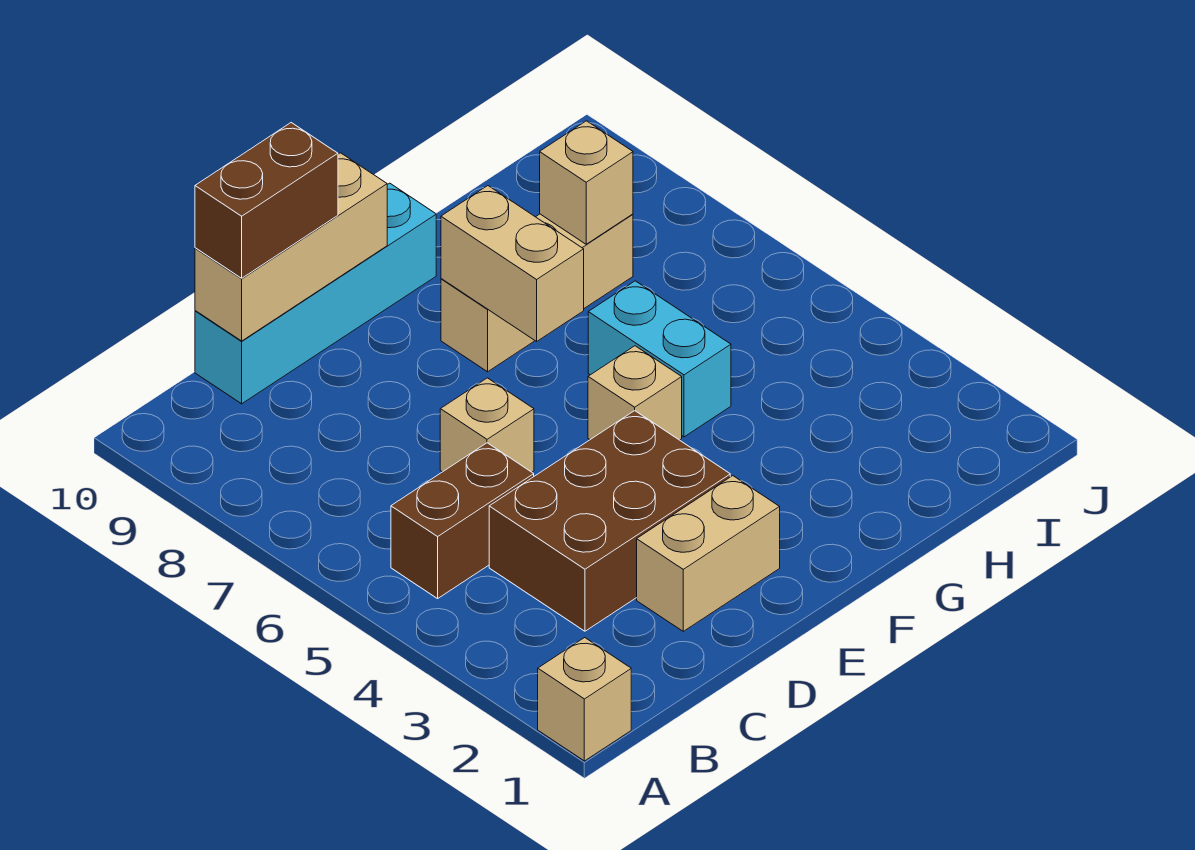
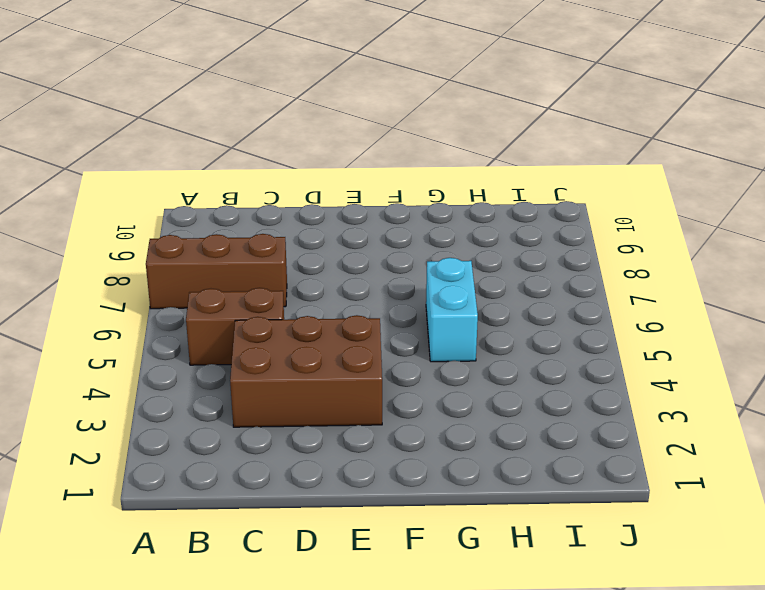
brown 1x3 brick [146,234,287,309] -> none
none -> tan 1x1 brick [538,638,631,761]
none -> cyan 1x4 brick [195,183,436,404]
none -> tan 1x2 brick [637,476,780,631]

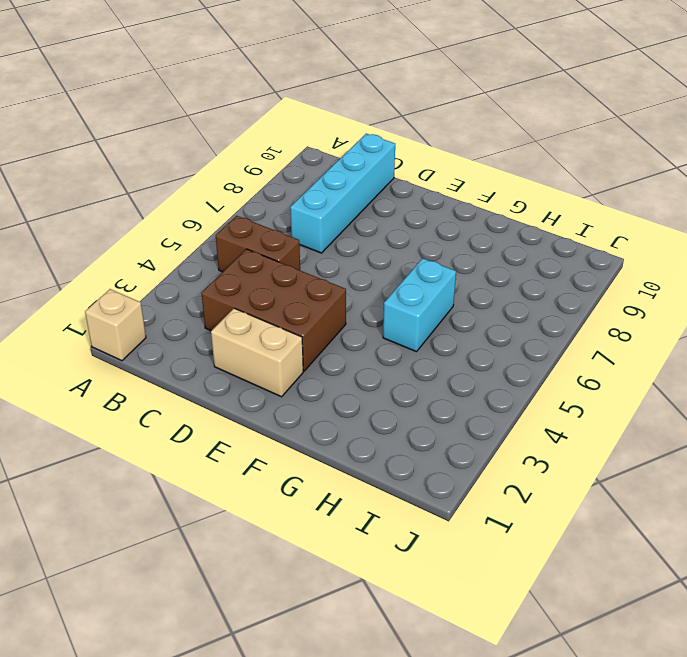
cyan 1x4 brick [290,134,395,253] -> cyan 1x4 brick turned to [195,183,436,404]
none -> tan 1x1 brick [440,378,534,472]
none -> tan 1x1 brick [588,346,682,440]
none -> tan 1x3 brick [441,214,633,372]

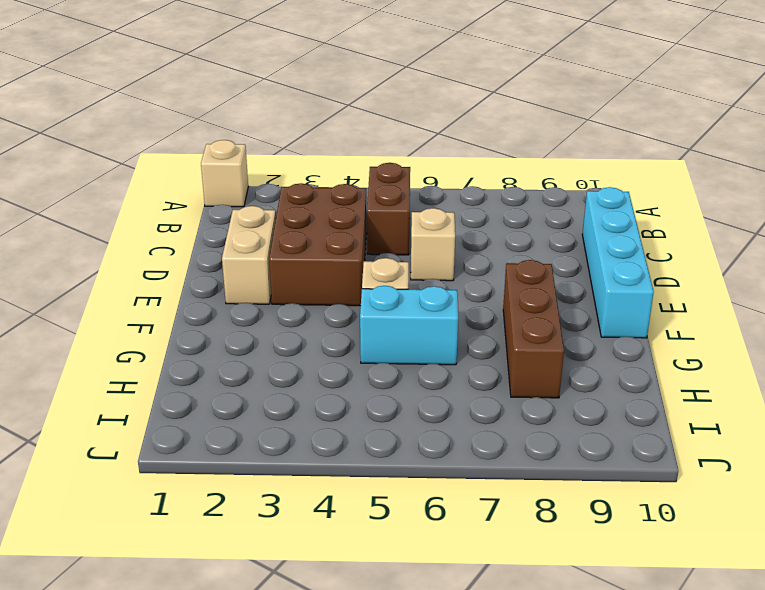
brown 1x3 brick [503,260,564,398] -> tan 1x3 brick [441,214,633,372]
none -> tan 1x3 brick [195,153,387,341]
none -> tan 1x2 brick [441,186,584,341]
none -> tan 1x1 brick [540,121,633,244]

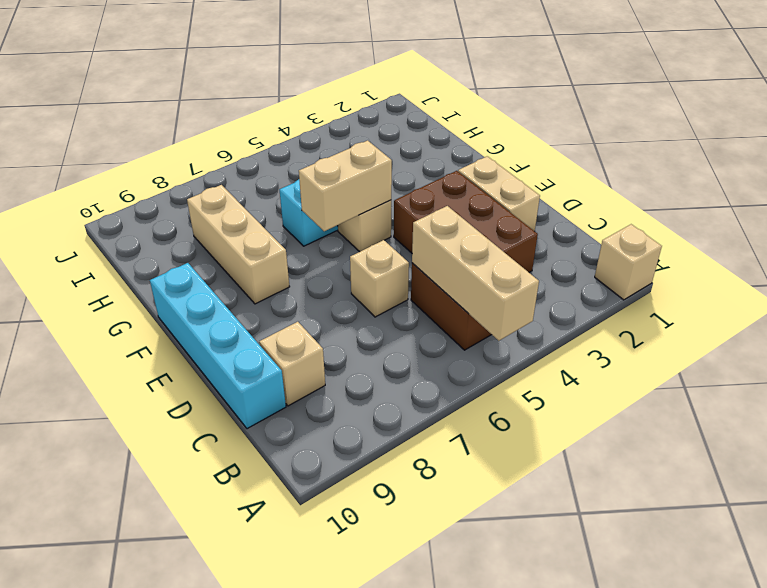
tan 1x3 brick [412,206,539,341] -> tan 1x3 brick moved to [195,153,387,341]
tan 1x1 brick [259,322,325,406] -> tan 1x1 brick moved to [540,121,633,244]
tan 1x2 brick [299,140,392,231] -> tan 1x2 brick moved to [441,186,584,341]
none -> brown 1x2 brick [195,123,338,278]

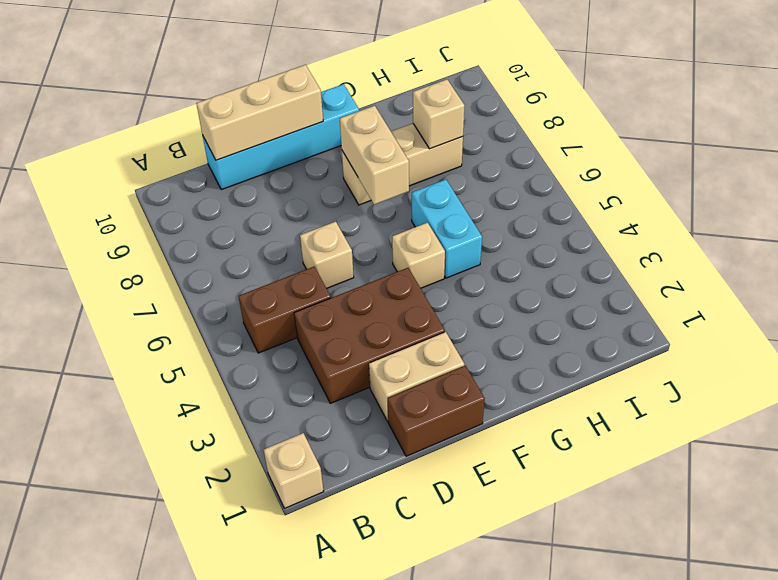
brown 1x2 brick [388,366,485,456] -> brown 1x2 brick moved to [195,123,338,278]

